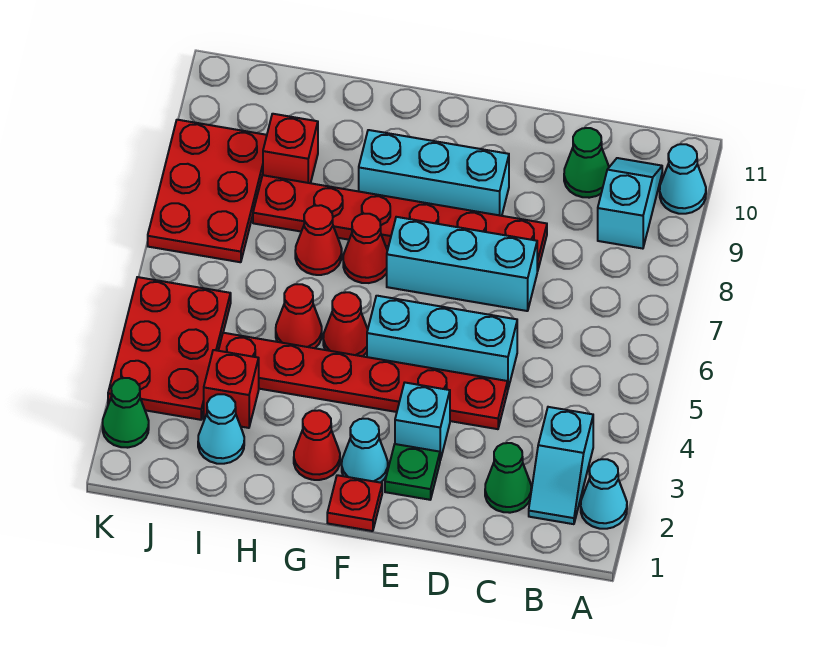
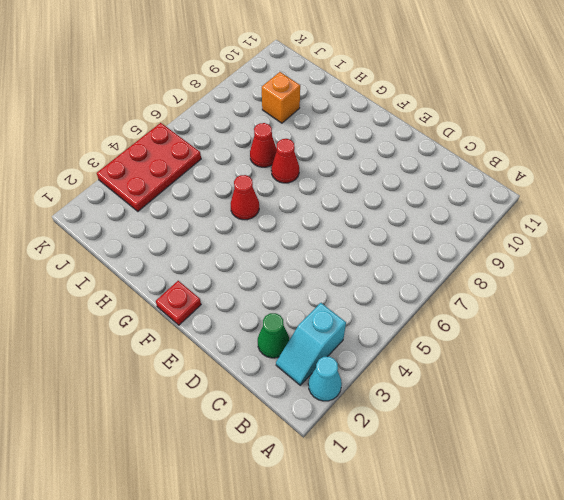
orange 1x1 brick [262,72,300,123] -> red 1x1 brick [263,114,318,183]
none -> cyan 1x1 cone [660,144,706,214]
none -> cyan 1x2 slope [598,158,662,249]
none -> green 1x1 cone [564,128,609,198]

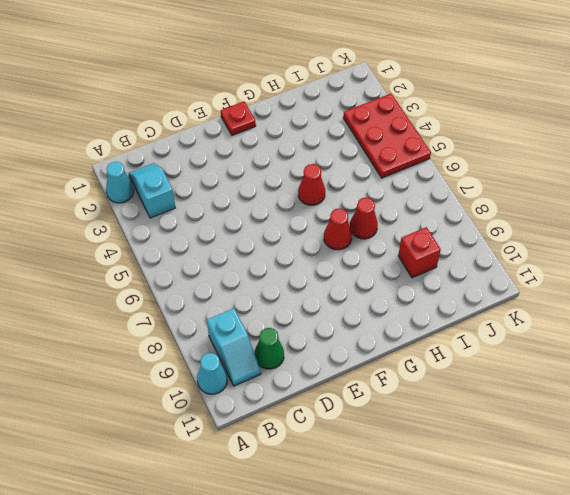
none -> green 1x1 cone [485,443,531,513]
none -> red 1x6 plate [218,333,508,429]
none -> cyan 1x3 brick [367,296,517,388]

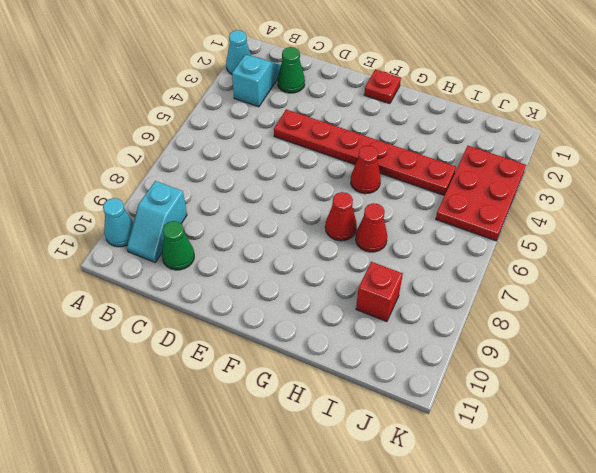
none -> cyan 1x3 brick [367,296,517,388]
none -> cyan 1x3 brick [387,217,537,311]
none -> red 1x6 plate [253,175,547,271]

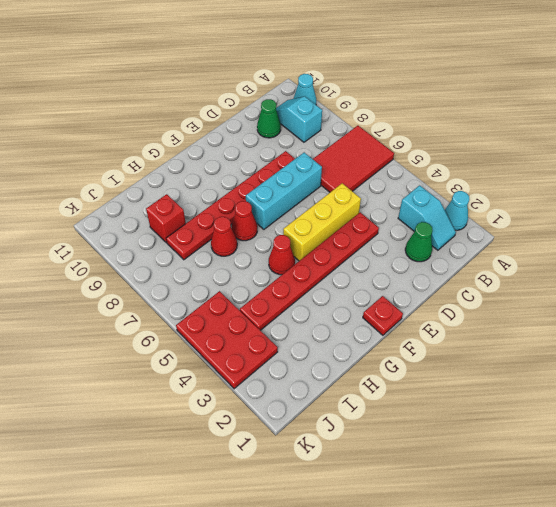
red 2x3 tile [313,126,394,192] -> none
yellow 1x3 brick [283,183,361,261] -> cyan 1x3 brick [367,296,517,388]
none -> green 1x1 plate [385,444,440,500]
none -> cyan 1x1 brick [395,383,450,460]
none -> cyan 1x3 brick [359,130,509,216]

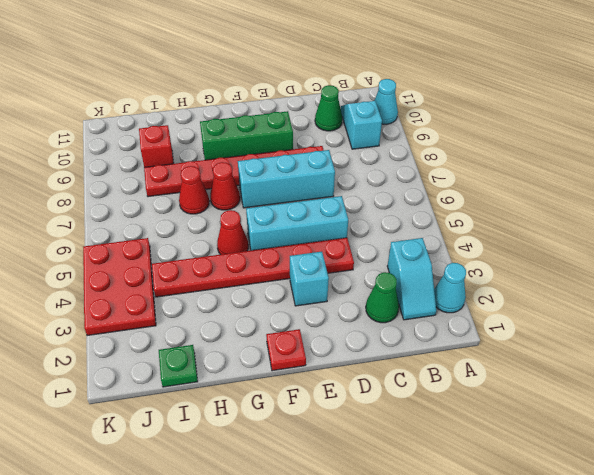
green 1x3 brick [200,111,293,160] -> cyan 1x3 brick [359,130,509,216]
green 1x1 plate [159,345,198,387] -> green 1x1 plate moved to [385,444,440,500]
none -> cyan 1x1 cone [342,419,388,483]
none -> red 1x1 cone [294,410,340,480]
none -> red 1x1 cone [276,284,322,348]

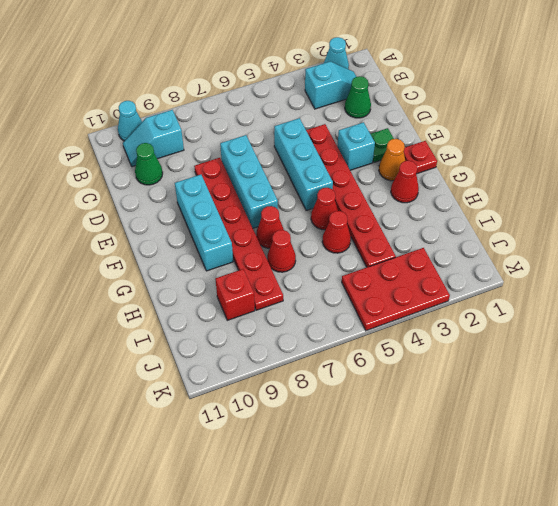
orange 1x1 cone [379,139,405,181] -> cyan 1x1 cone [342,419,388,483]
none -> cyan 1x1 cone [198,394,244,464]
none -> red 1x1 brick [204,350,259,428]
none -> red 2x3 plate [148,120,267,262]

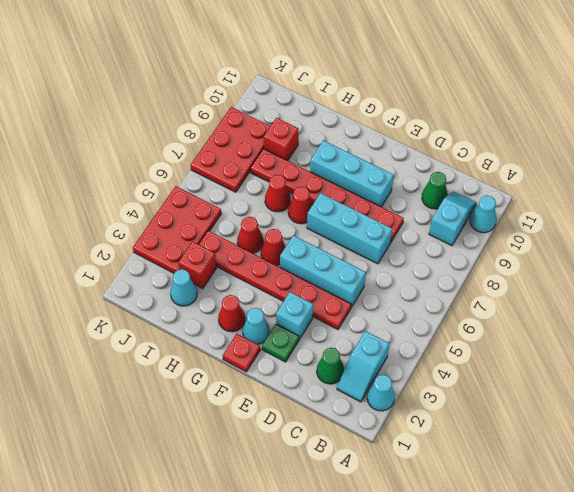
none -> green 1x1 cone [103,378,149,448]

